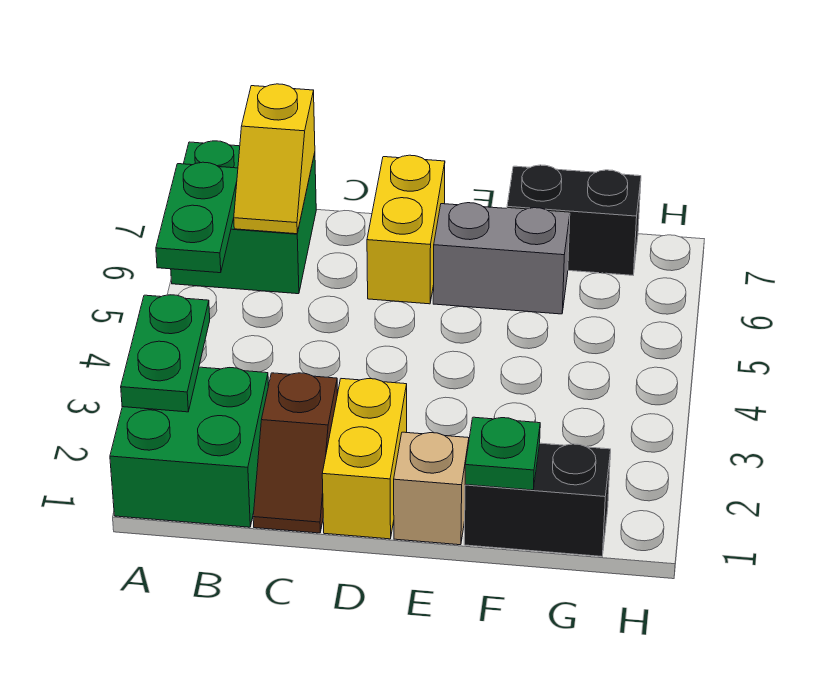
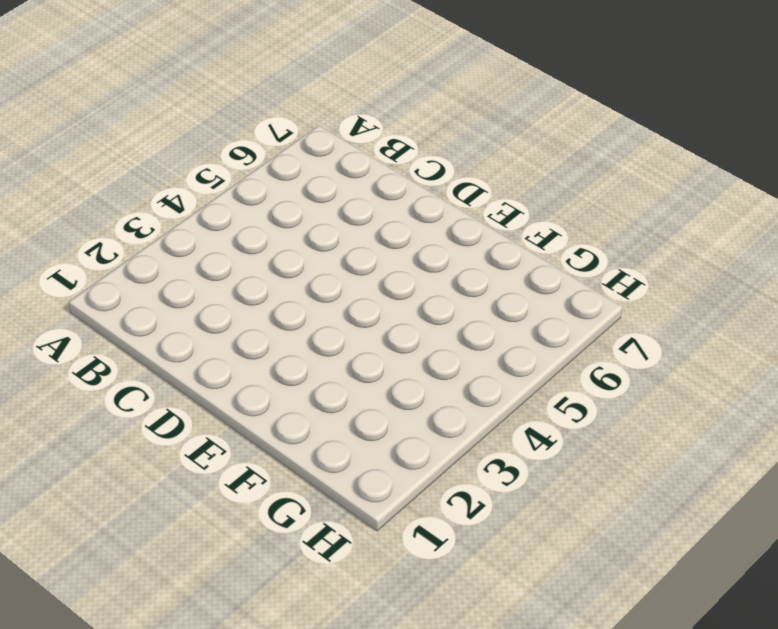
none -> green 2x2 brick [110,367,268,527]
none -> green 2x2 brick [171,141,316,294]
none -> brown 1x2 slope [253,373,338,533]

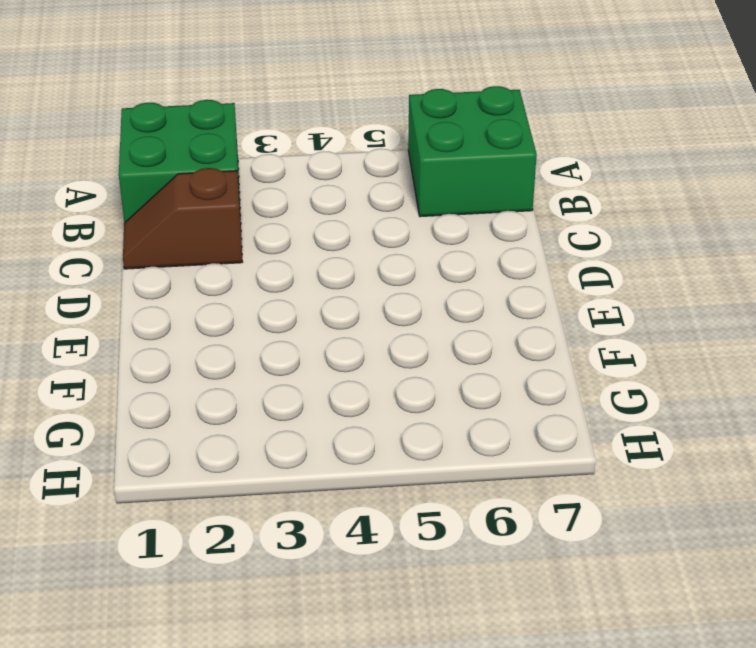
none -> yellow 1x2 brick [322,379,407,539]
none -> yellow 1x2 brick [367,155,445,304]
none -> tan 1x1 brick [394,432,469,545]

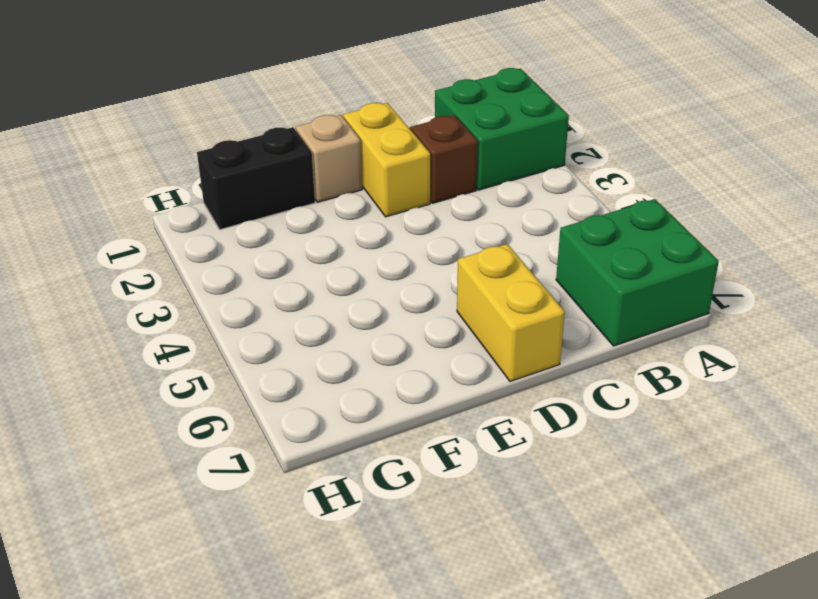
none -> grey 1x2 brick [433,203,570,314]
none -> black 1x2 brick [507,165,641,275]
none -> green 1x2 plate [121,295,210,412]

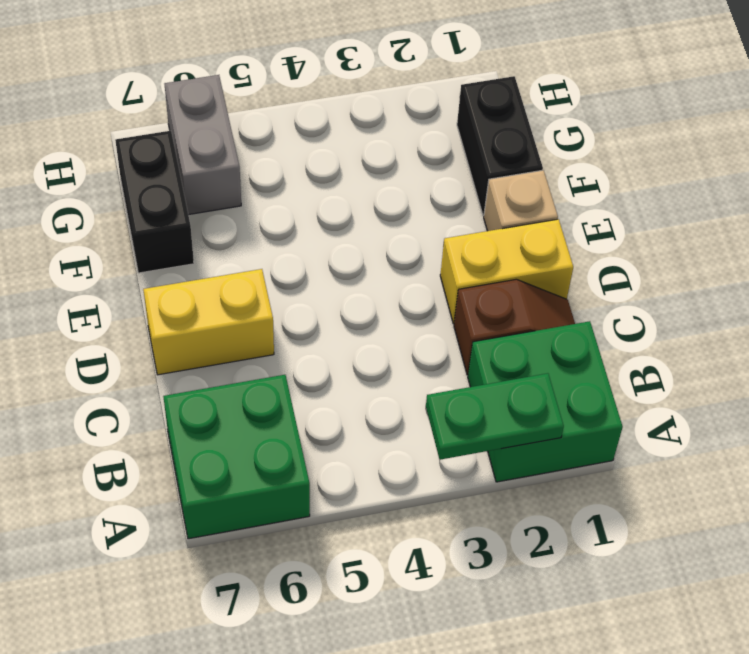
grey 1x2 brick [165,75,241,215] -> grey 1x2 brick moved to [433,203,570,314]
none -> green 1x2 plate [156,162,238,273]
none -> yellow 1x2 slope [234,84,315,234]
none -> green 1x1 plate [465,417,540,490]

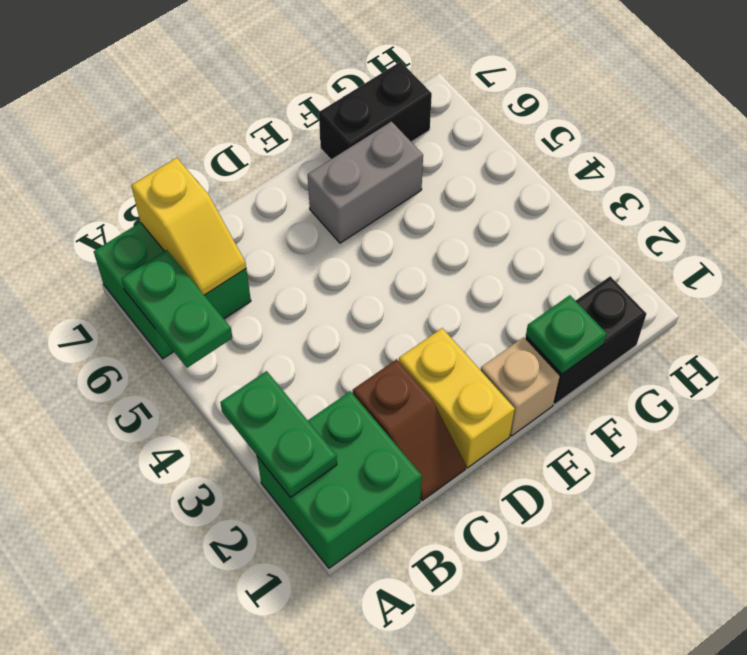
none -> yellow 1x2 brick [367,155,445,304]

